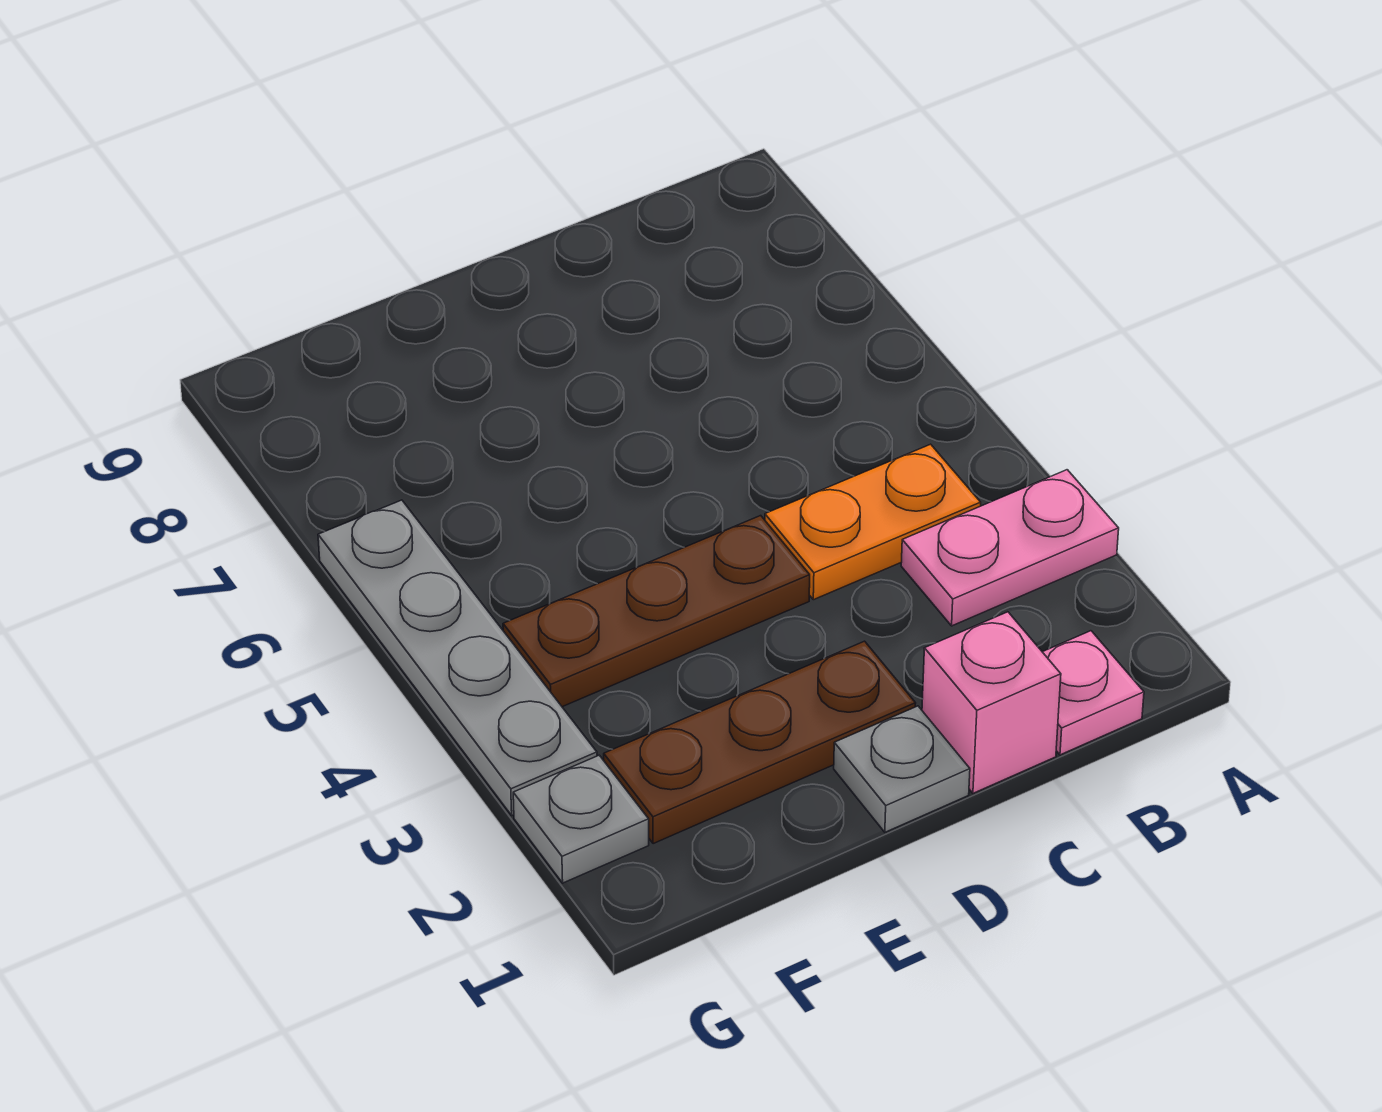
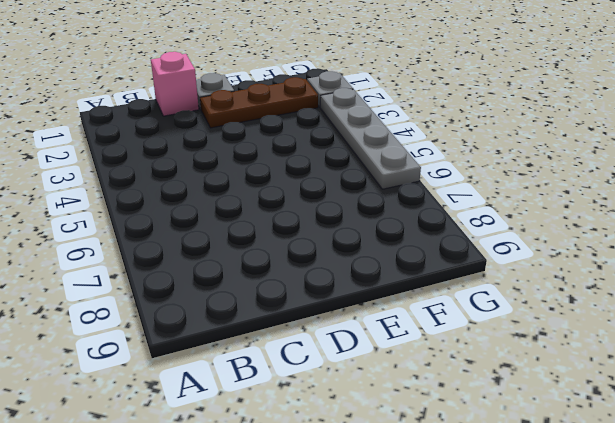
none -> pink 1x2 plate [901,470,1119,626]
none -> pink 1x1 plate [1043,631,1144,755]

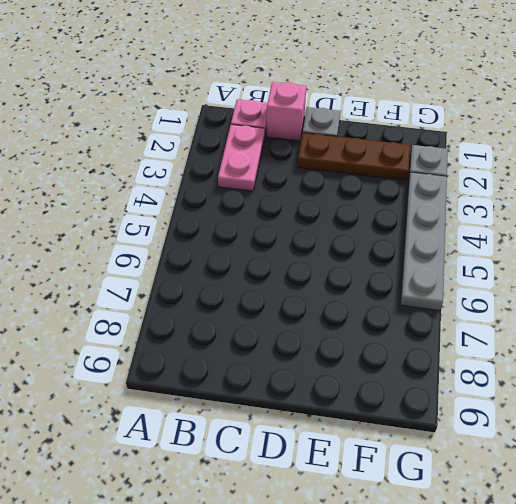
pink 1x2 plate [218,125,265,191] -> pink 1x2 plate turned to [901,470,1119,626]
none -> orange 1x2 plate [765,444,981,600]
none -> brown 1x3 plate [503,516,810,707]

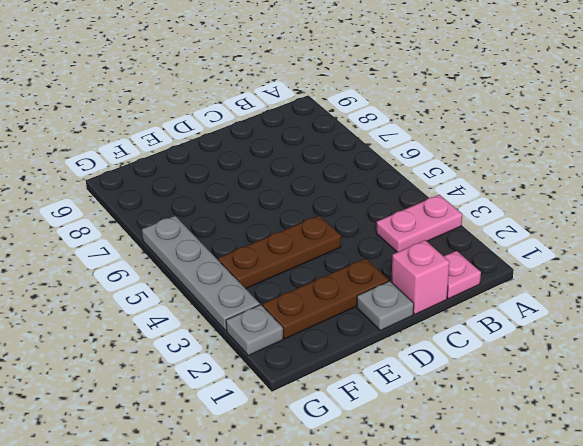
none -> orange 1x2 plate [765,444,981,600]

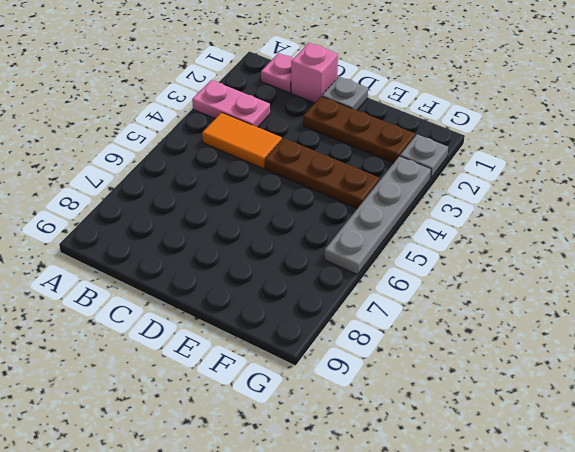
orange 1x2 tile [202,112,282,169] -> orange 1x2 plate [765,444,981,600]

